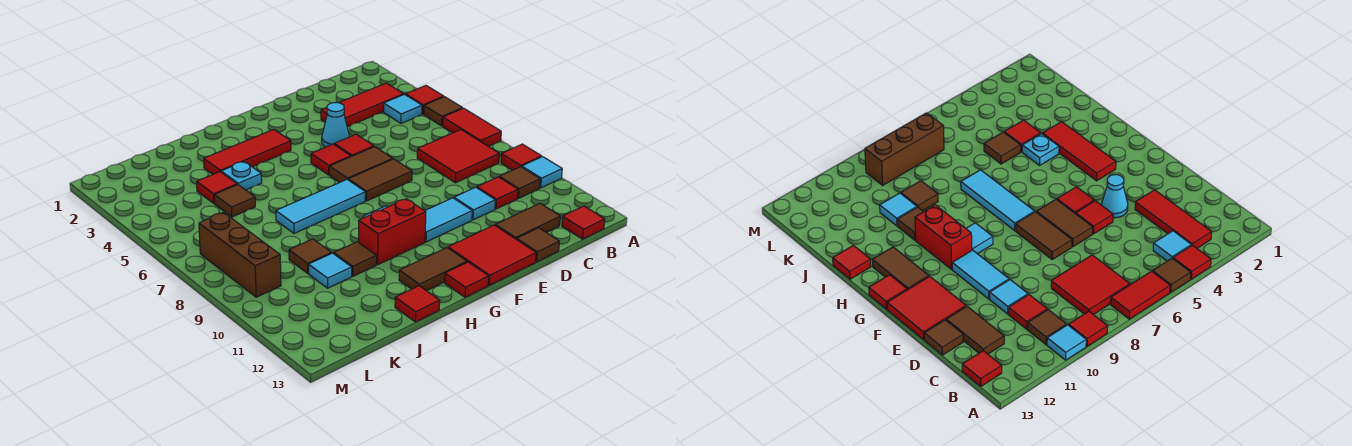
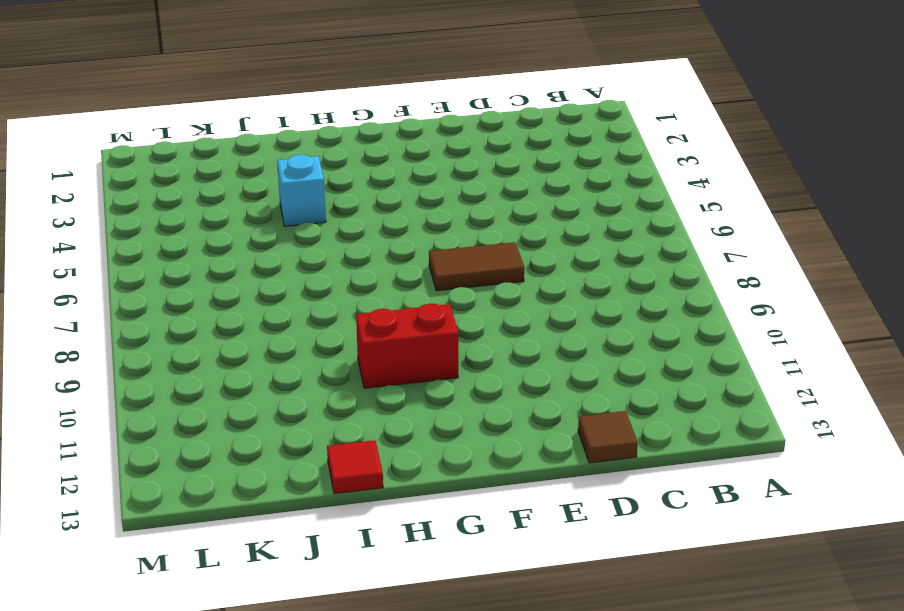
cyan 1x1 brick [277,155,326,226] -> cyan 1x1 plate [221,162,262,190]
none -> red 1x1 tile [405,86,444,114]
none -> brown 1x1 tile [424,97,463,126]
none -> red 1x2 tile [443,108,501,146]
none -> red 1x1 tile [501,144,542,170]

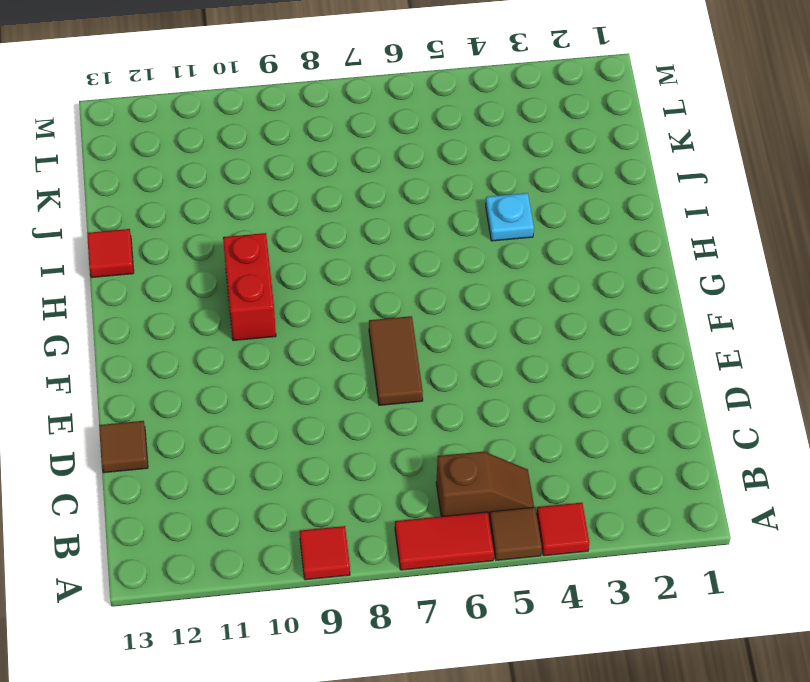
brown 1x2 slope [436,451,534,518] -> none
none -> cyan 1x1 tile [522,157,562,188]
none -> red 1x3 tile [321,83,404,127]
none -> cyan 1x1 tile [383,94,422,123]
none -> red 2x2 tile [417,130,499,183]

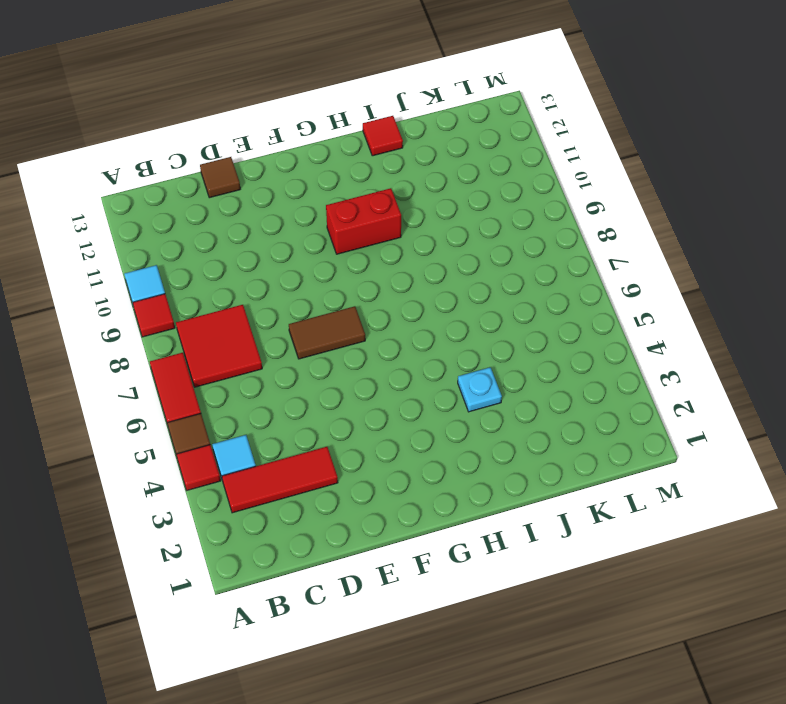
none -> brown 1x1 tile [499,167,540,198]
none -> red 1x1 tile [562,206,605,239]
none -> red 1x1 tile [477,177,518,209]
none -> brown 1x2 tile [495,203,560,239]

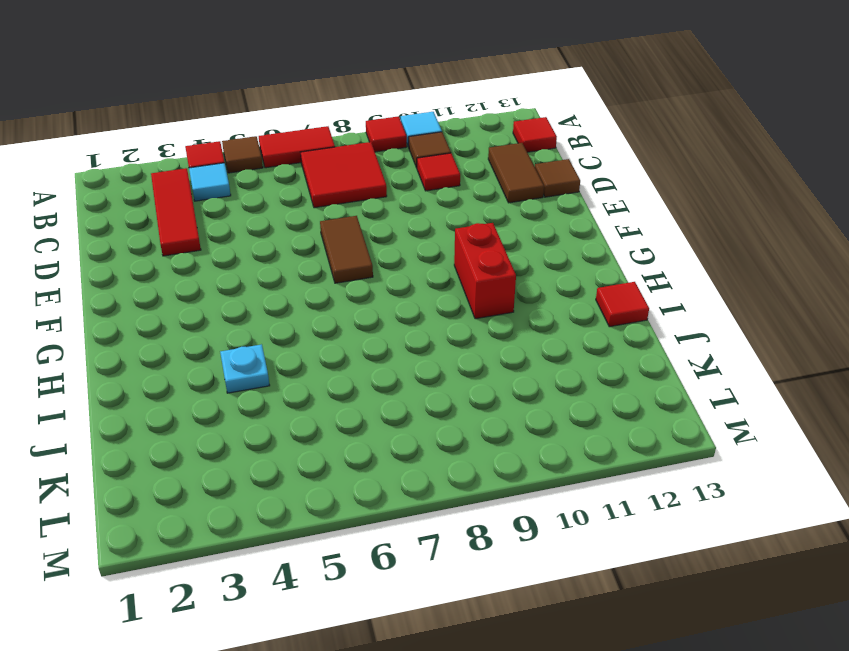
none -> cyan 1x1 tile [454,187,495,220]
none -> cyan 1x1 cone [322,103,349,147]
none -> red 1x1 tile [334,134,374,156]
none -> brown 1x2 tile [329,147,393,183]

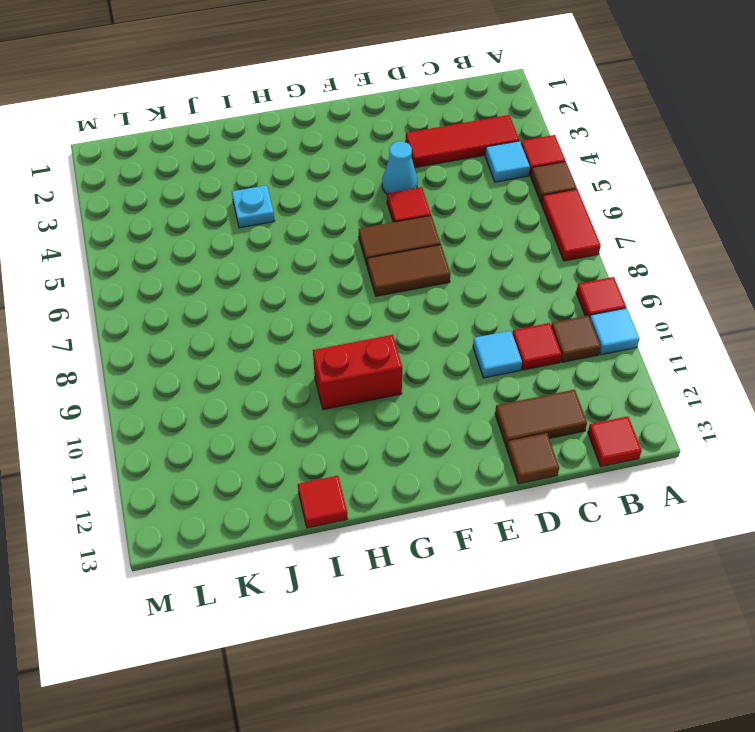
none -> red 2x2 tile [417,130,499,183]
none -> cyan 1x2 tile [425,198,472,242]
none -> red 2x2 tile [448,225,536,285]
none -> red 1x1 tile [311,144,351,175]

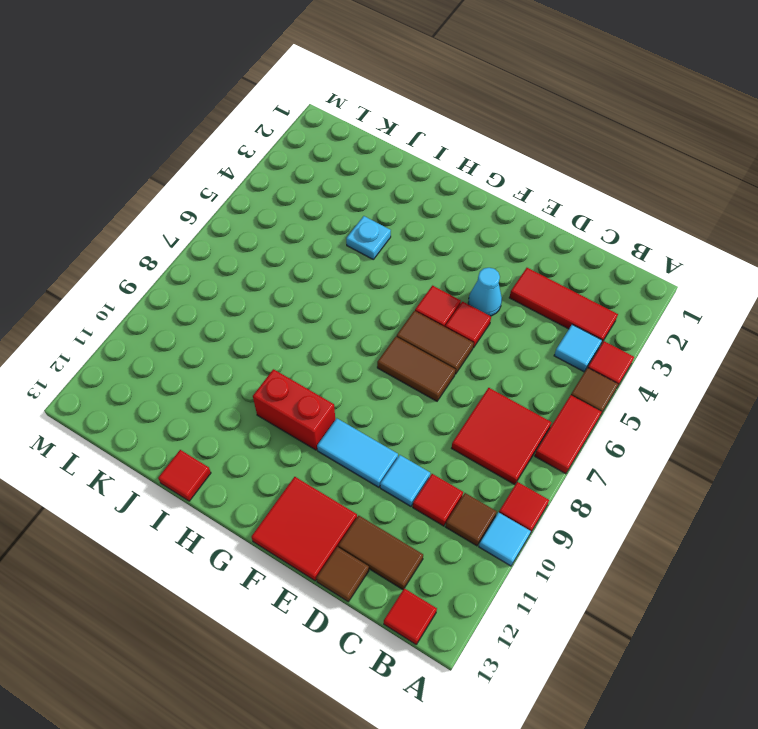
none -> red 1x3 tile [204,130,291,174]
none -> cyan 1x3 tile [276,180,365,233]
none -> cyan 1x1 tile [966,223,993,254]
none -> brown 1x2 tile [399,248,467,291]

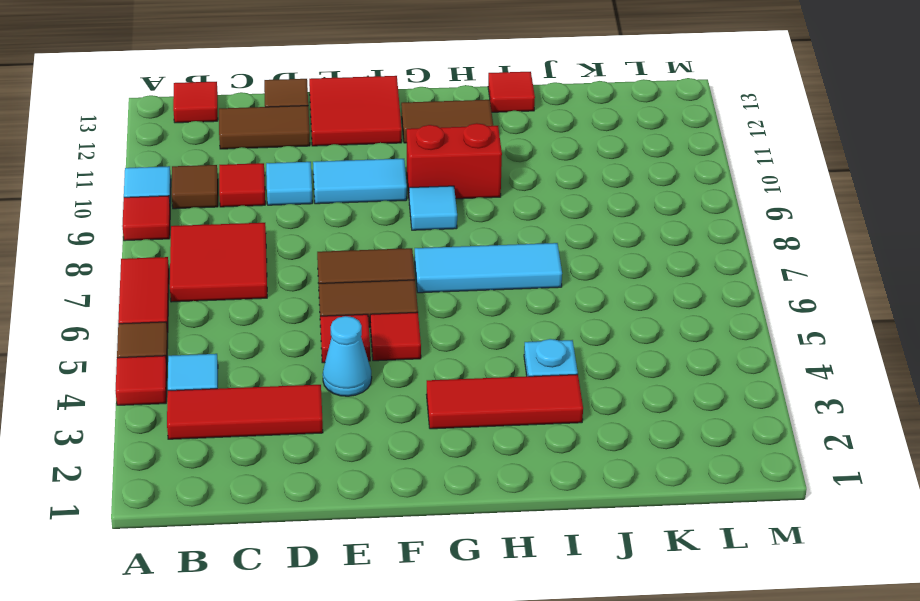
none -> red 1x1 tile [445,262,489,297]
none -> brown 1x1 tile [334,242,377,276]
none -> red 1x1 tile [197,172,237,203]
none -> brown 1x1 tile [214,185,255,217]

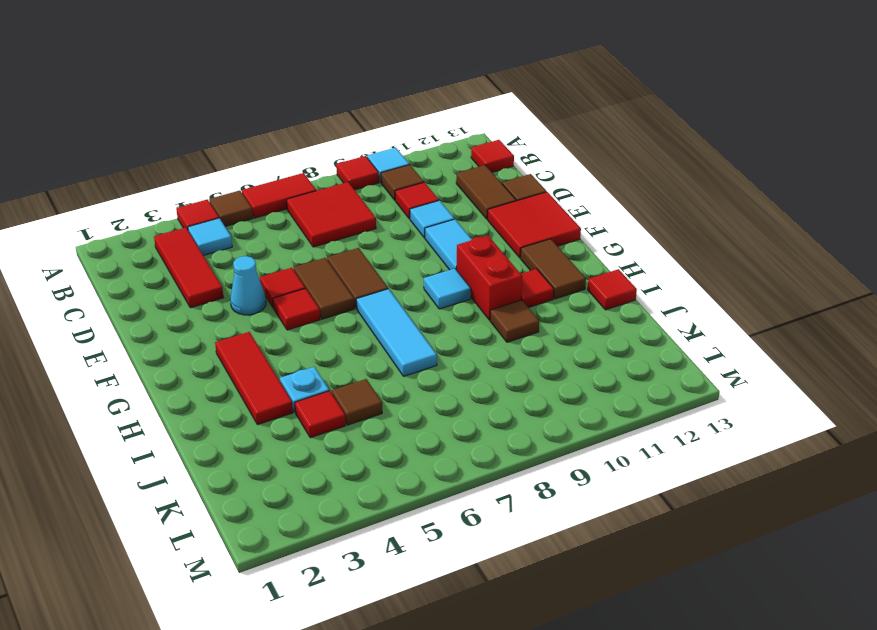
red 1x1 tile [521,269,554,308] -> red 1x1 tile moved to [445,262,489,297]
none -> brown 1x1 tile [289,239,332,273]
none -> cyan 1x1 tile [309,253,352,288]
none -> brown 1x3 brick [199,212,281,297]

